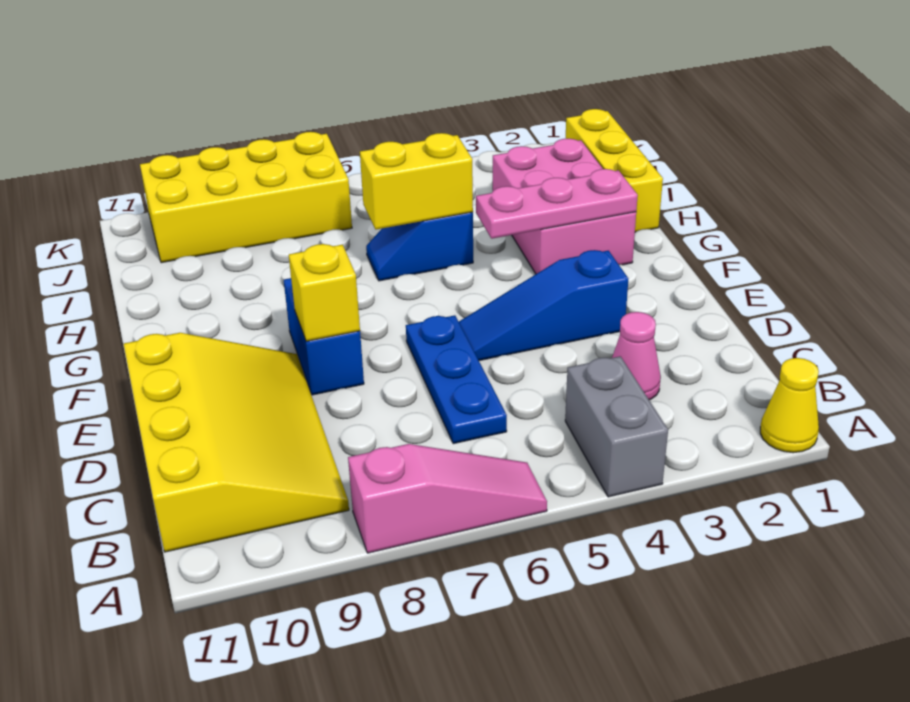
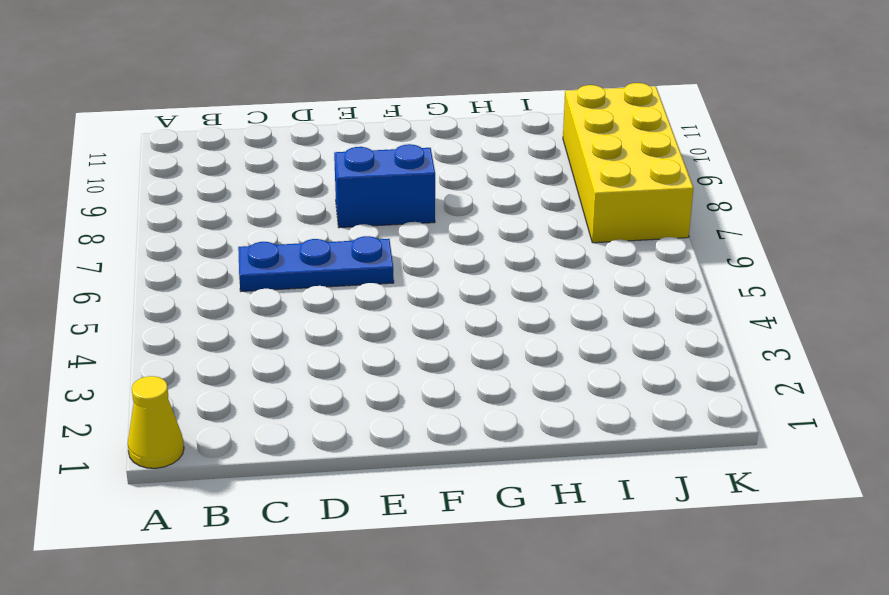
none -> grey 1x2 brick [565,356,668,497]
none -> pink 1x3 slope [348,444,547,553]
none -> yellow 3x4 slope [124,333,349,552]

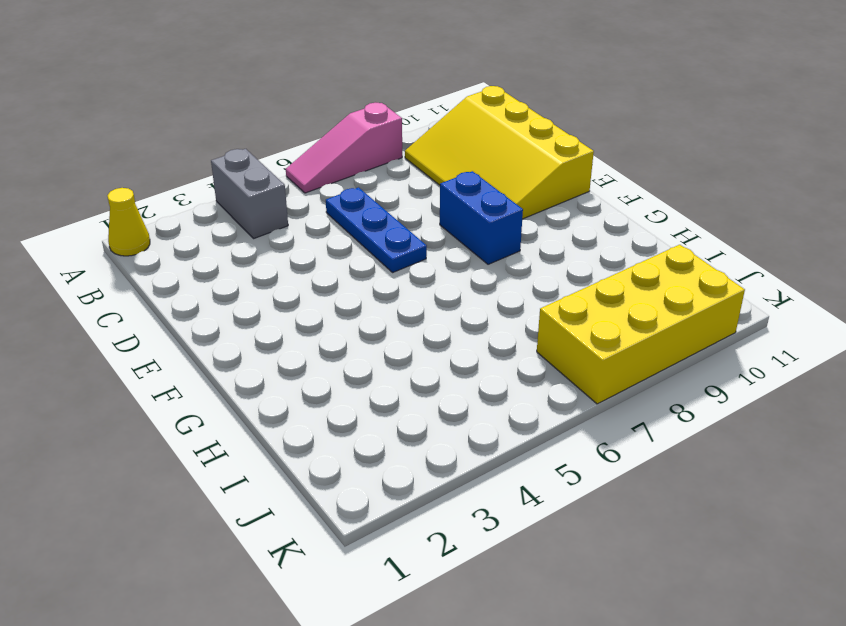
none -> pink 1x1 cone [612,312,661,400]
none -> blue 1x3 slope [459,250,628,361]
none -> pink 2x3 brick [492,139,636,274]

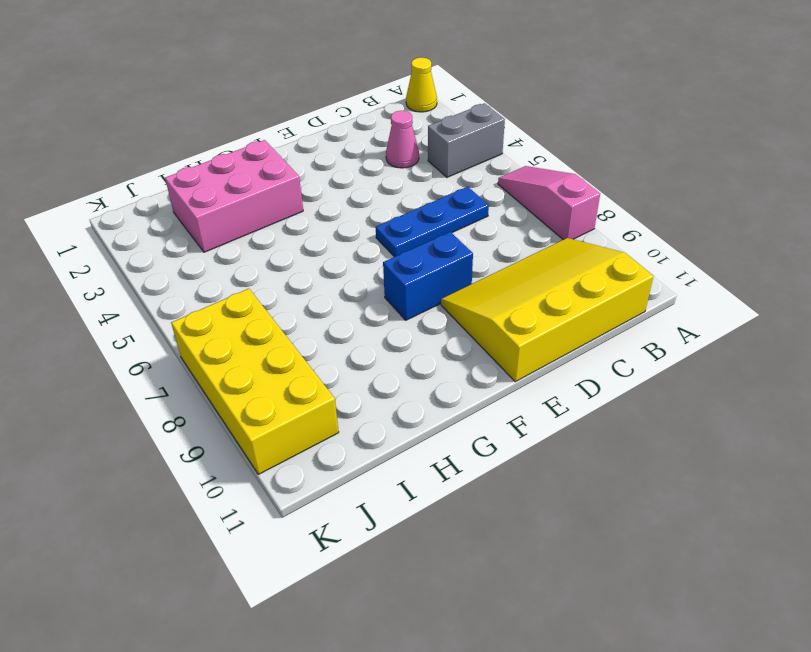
none -> blue 1x3 slope [459,250,628,361]
none -> yellow 1x3 brick [566,109,663,232]
none -> blue 1x2 slope [366,212,473,281]

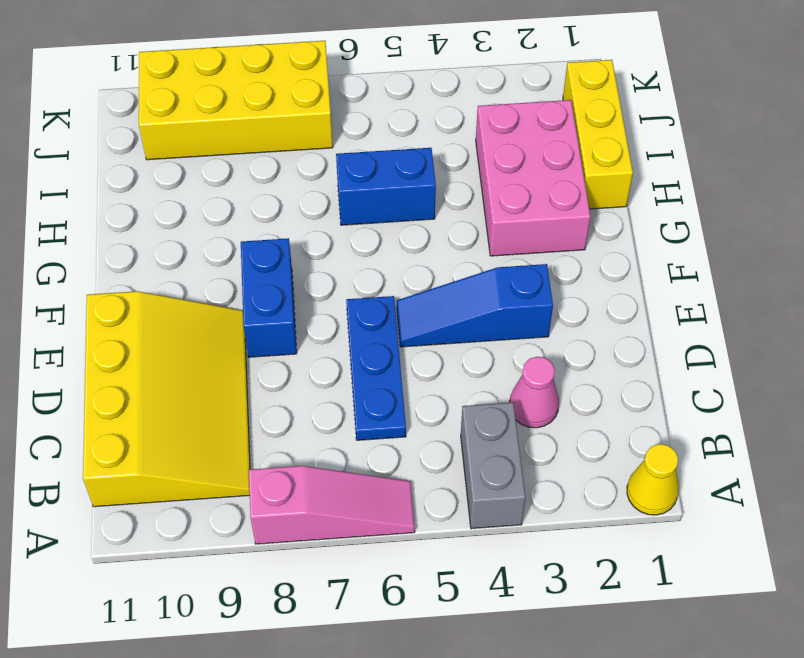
blue 1x2 brick [336,148,436,225] -> blue 1x2 slope [366,212,473,281]
none -> yellow 1x1 brick [289,244,360,341]
none -> pink 1x3 plate [476,169,638,239]
none -> yellow 1x2 brick [360,133,473,229]

